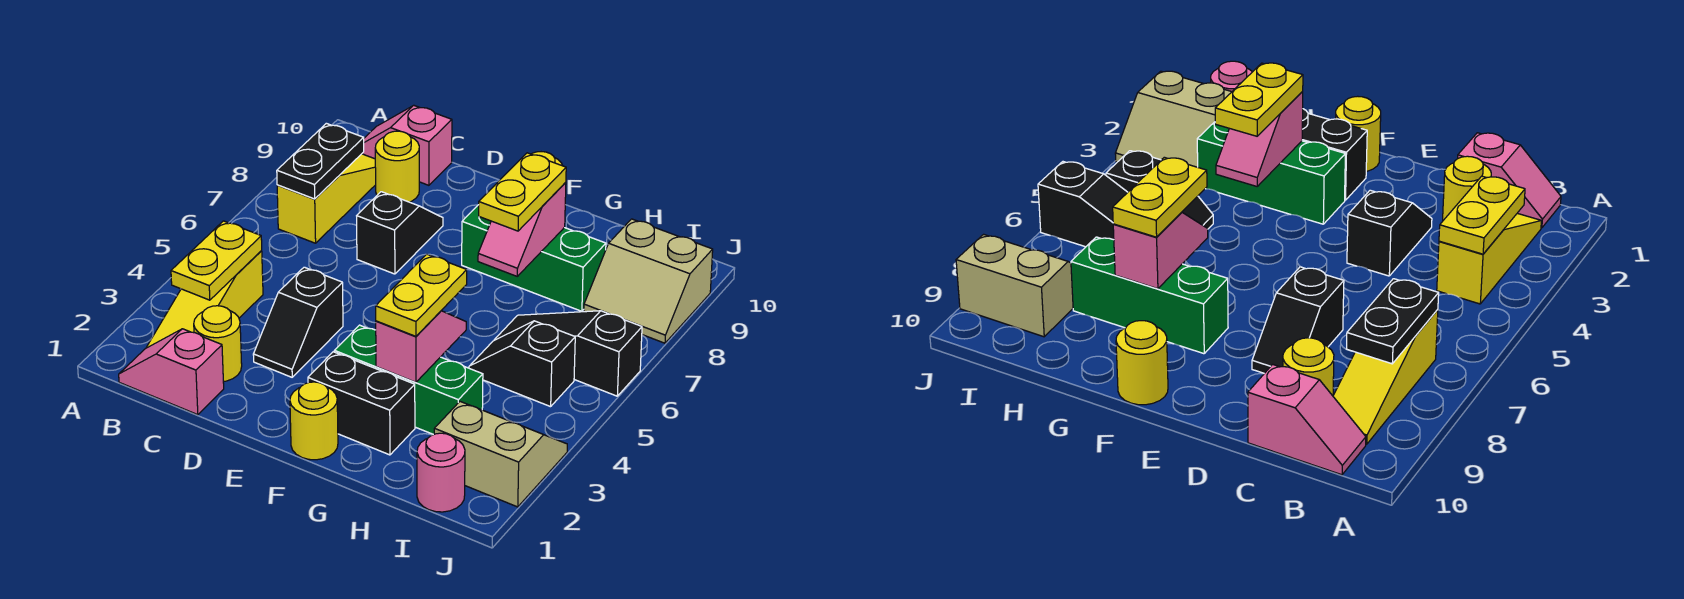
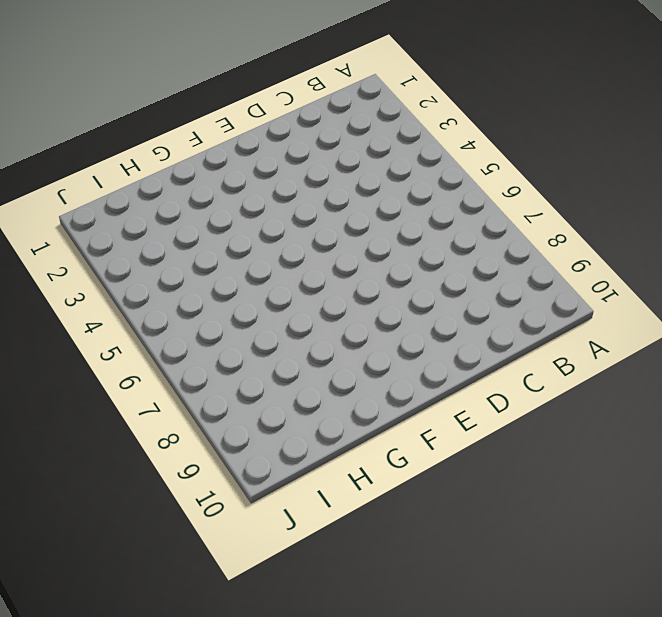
none -> pink 1x2 slope [119,329,224,415]
none -> yellow 1x3 slope [146,251,263,348]
none -> yellow 1x3 slope [277,154,376,243]

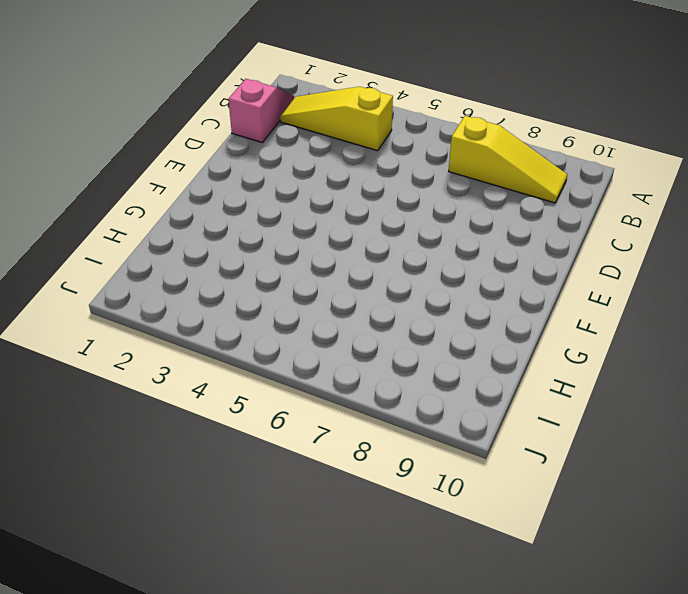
none -> pink 1x2 slope [362,105,452,185]
none -> yellow 1x1 round brick [194,306,242,382]
none -> yellow 1x1 round brick [375,131,419,202]

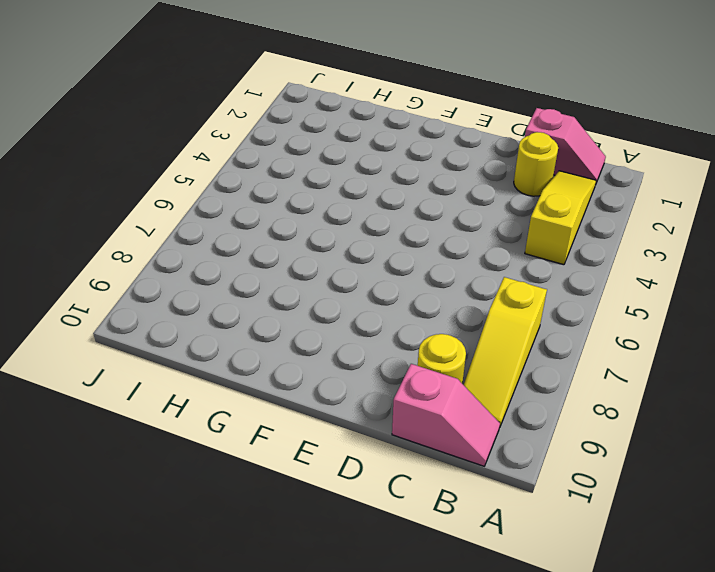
none -> black 1x2 slope [253,267,343,377]
none -> black 1x2 slope [357,192,443,274]
none -> yellow 1x1 round brick [290,382,338,460]

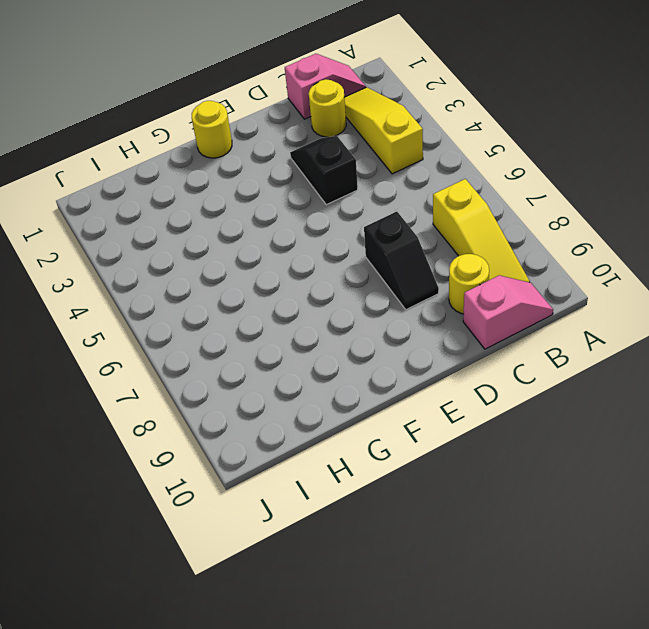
none -> black 1x2 brick [308,352,415,455]
none -> green 1x3 brick [334,325,483,435]
none -> green 1x3 brick [462,205,606,311]

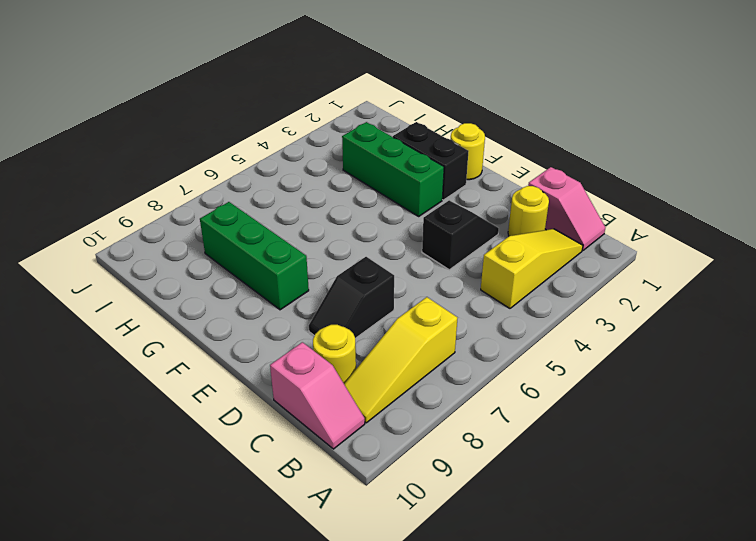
none -> yellow 1x1 round brick [1116,321,1168,405]
none -> black 1x2 slope [469,321,575,407]
none -> black 1x3 slope [495,311,642,396]

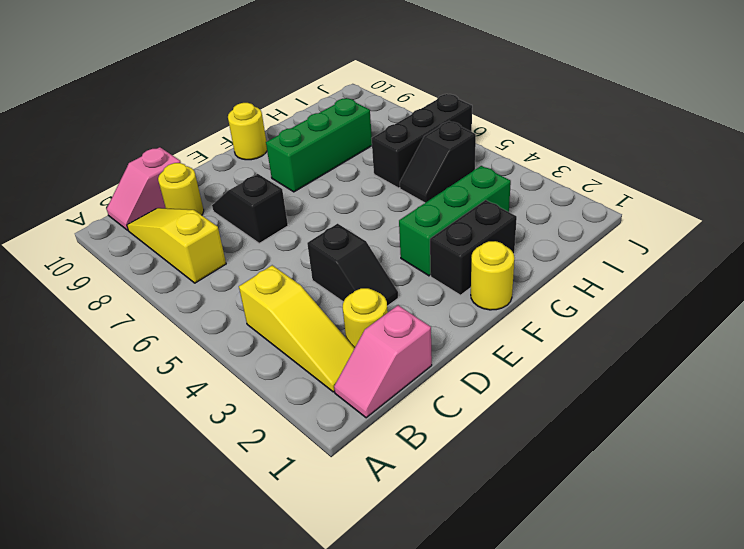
black 1x3 brick [371,94,472,188] -> black 1x3 slope [495,311,642,396]
none -> pink 1x1 round brick [417,433,465,512]
none -> tan 2x2 slope [434,402,567,507]
none -> tan 2x2 slope [584,219,713,343]

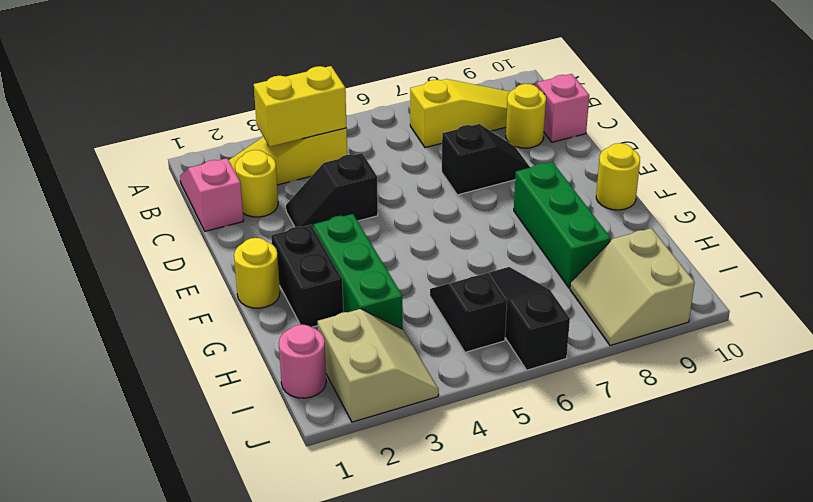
yellow 1x2 brick [254,66,347,147] -> yellow 1x2 plate [171,221,262,300]
none -> black 1x2 plate [277,123,364,199]
none -> pink 1x2 slope [376,311,466,382]
none -> pink 1x2 slope [478,182,566,276]

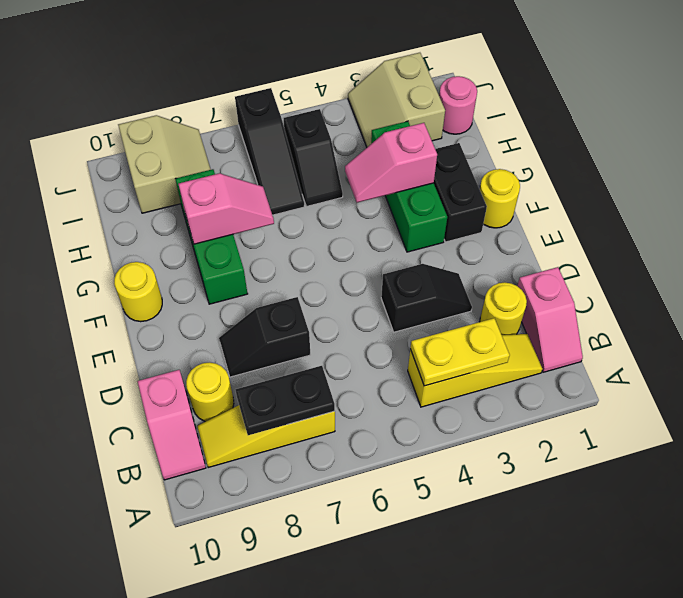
none -> yellow 1x2 plate [376,254,467,336]
none -> yellow 1x2 plate [479,153,566,231]

